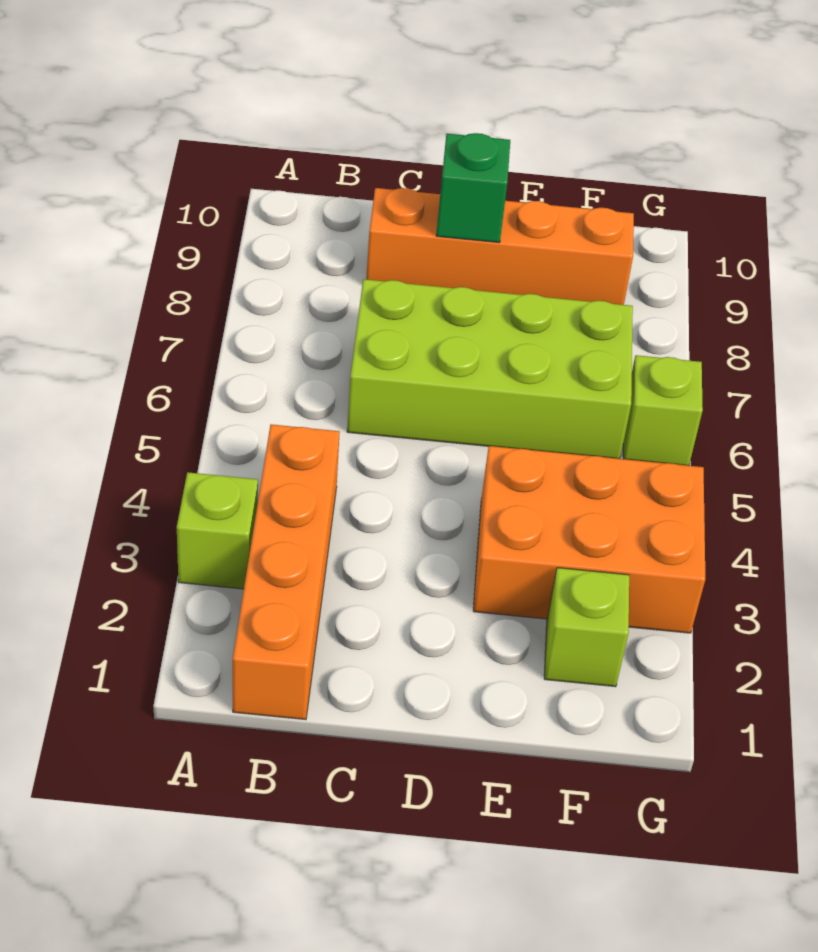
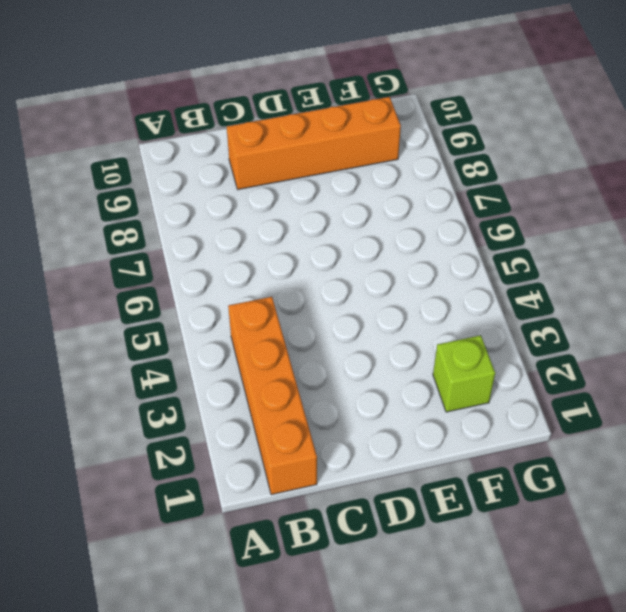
none -> lime 1x1 brick [177,472,258,589]
none -> lime 2x4 brick [347,279,633,459]

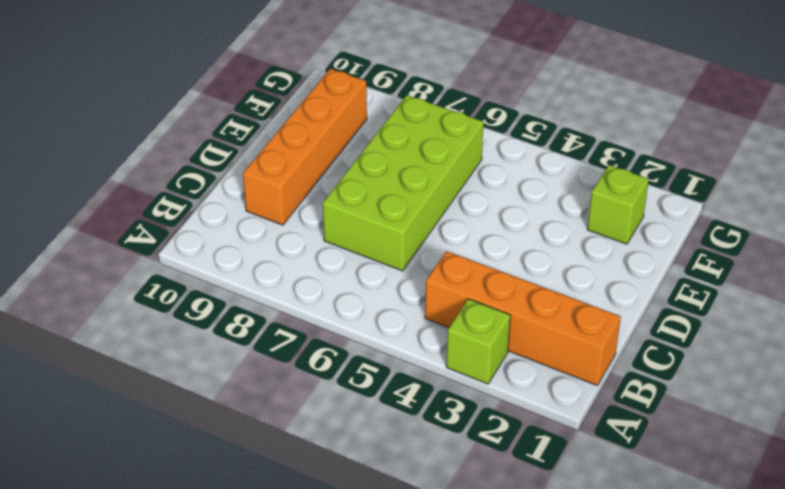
none -> orange 2x3 brick [473,446,705,633]
none -> lime 1x1 brick [623,355,703,466]

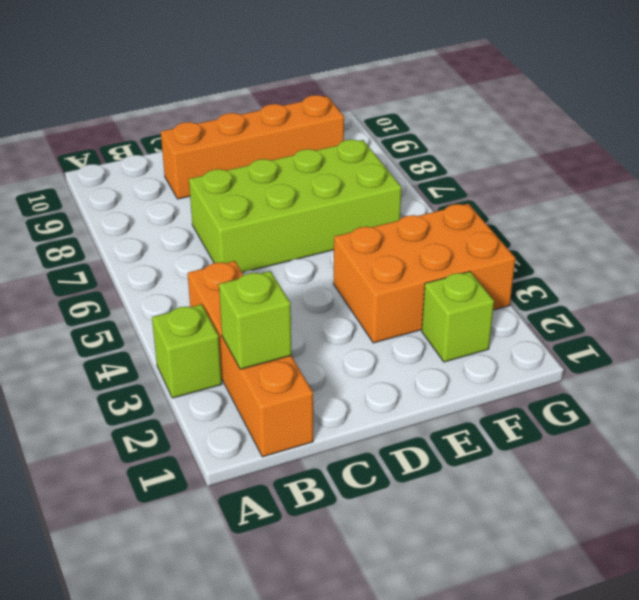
lime 1x1 brick [219,271,292,369] -> lime 1x1 brick moved to [623,355,703,466]
none -> green 1x1 brick [436,133,510,243]

